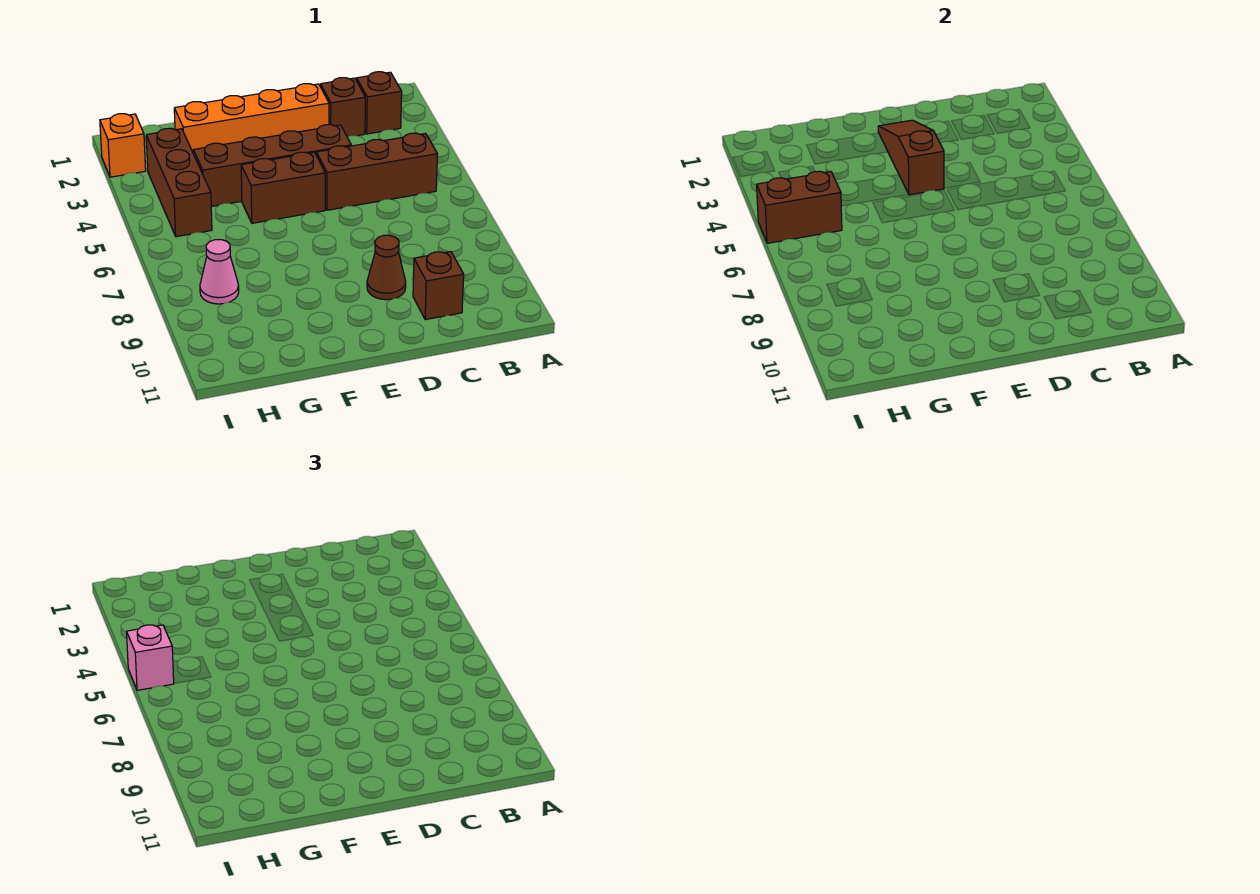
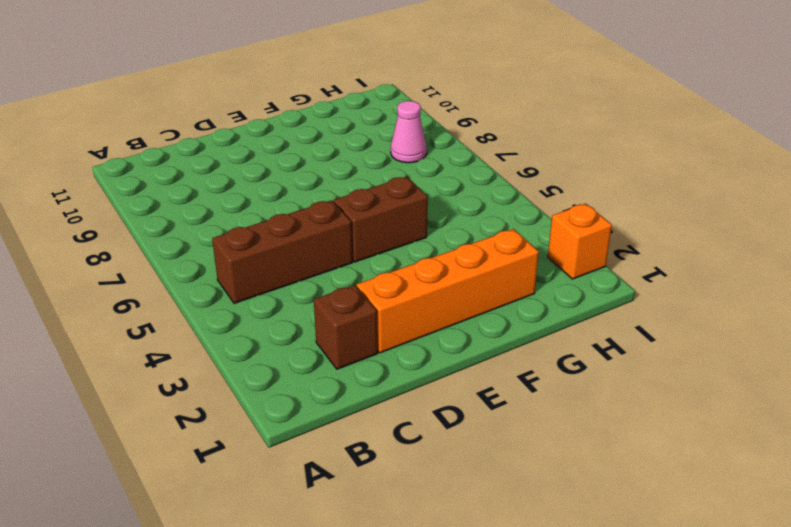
none -> brown 1x1 brick [357,72,402,134]
none -> brown 1x1 brick [413,252,464,320]
none -> brown 1x4 brick [193,125,351,207]

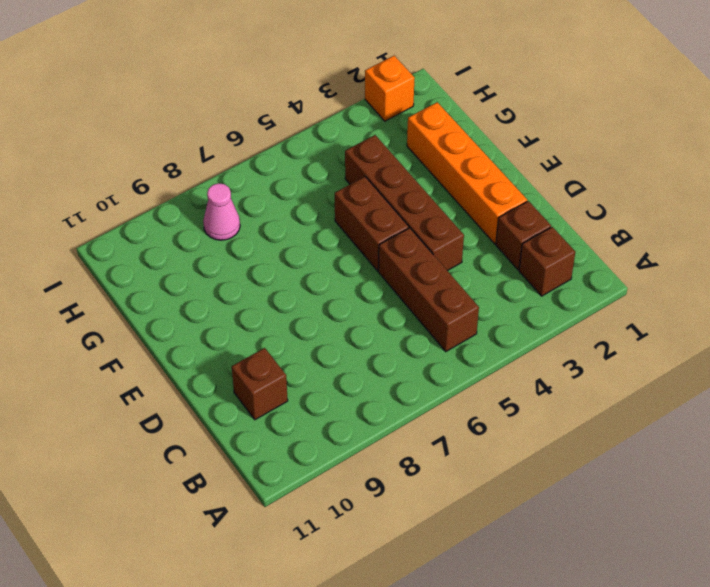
none -> brown 1x1 cone [367,235,406,300]
none -> brown 1x3 brick [146,128,212,237]
none -> brown 1x3 slope [878,120,944,195]

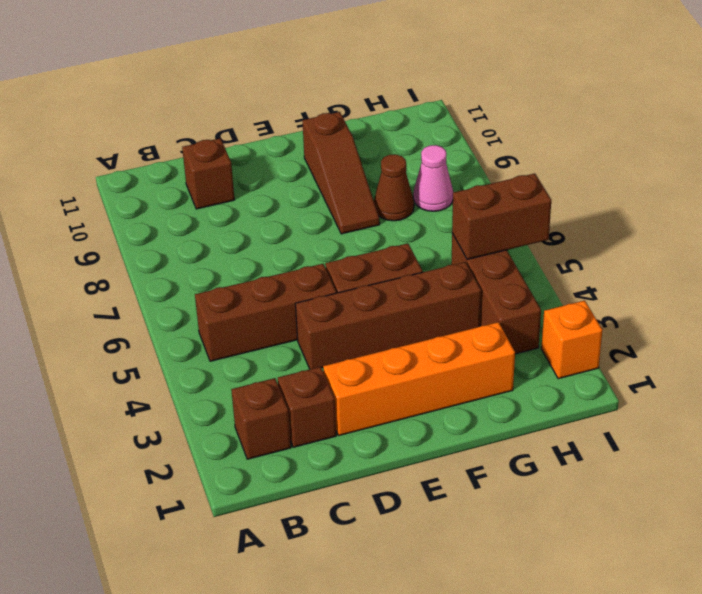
brown 1x3 slope [302,112,380,234] -> brown 1x3 slope moved to [878,120,944,195]
brown 1x1 cone [374,154,414,221] -> brown 1x1 cone moved to [367,235,406,300]
none -> pink 1x1 brick [127,625,174,690]

